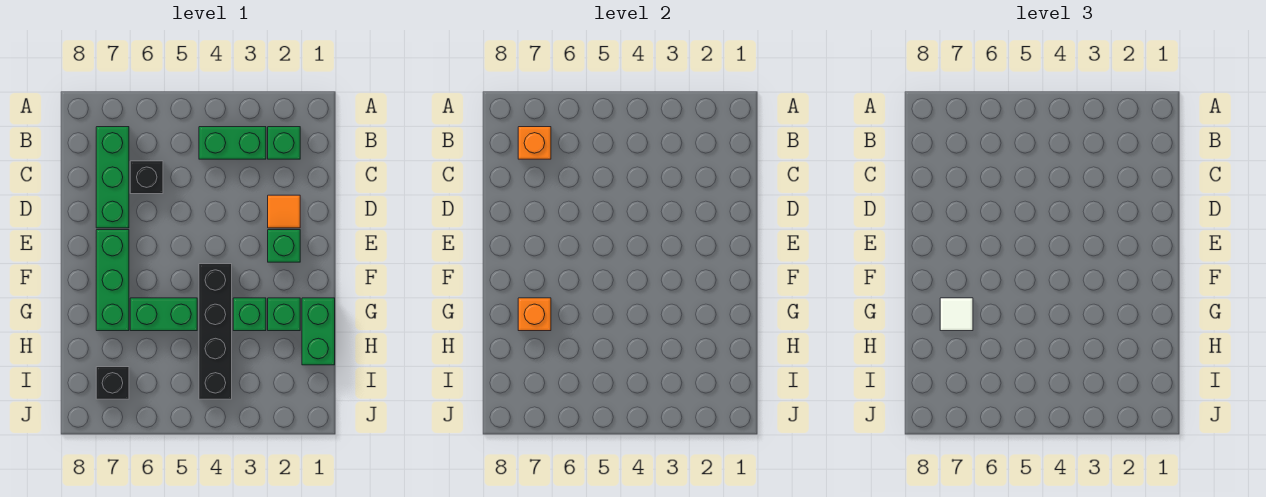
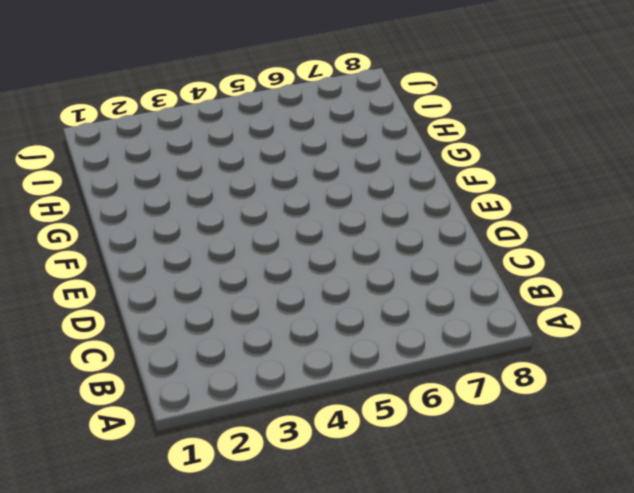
none -> green 1x1 brick [268,127,300,159]
none -> green 1x2 brick [199,127,266,159]
none -> green 1x3 brick [96,127,129,228]

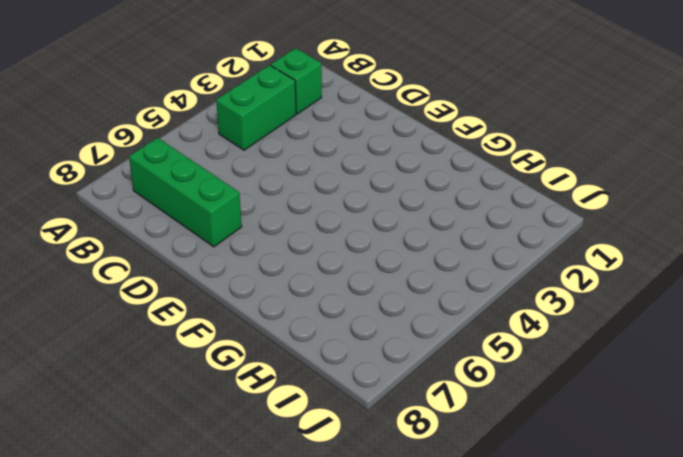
none -> black 1x1 brick [130,161,163,194]
none -> orange 1x1 tile [268,195,300,228]
none -> green 1x1 brick [268,230,300,262]

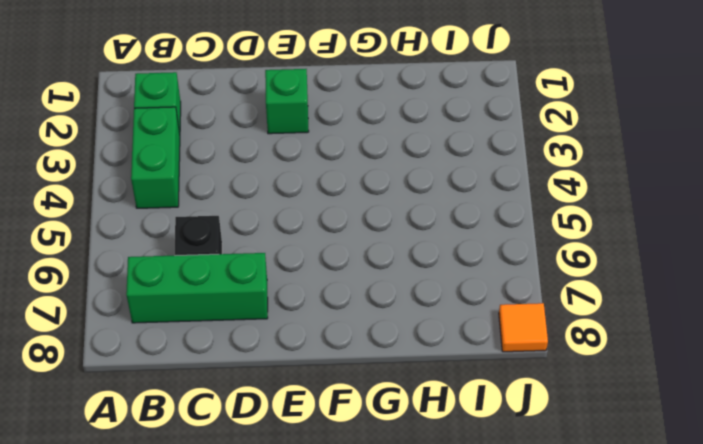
orange 1x1 tile [499,303,548,352] -> orange 1x1 tile moved to [268,195,300,228]
none -> green 1x3 brick [96,230,129,331]
none -> black 1x4 brick [199,264,232,399]
none -> green 1x2 brick [302,298,335,365]

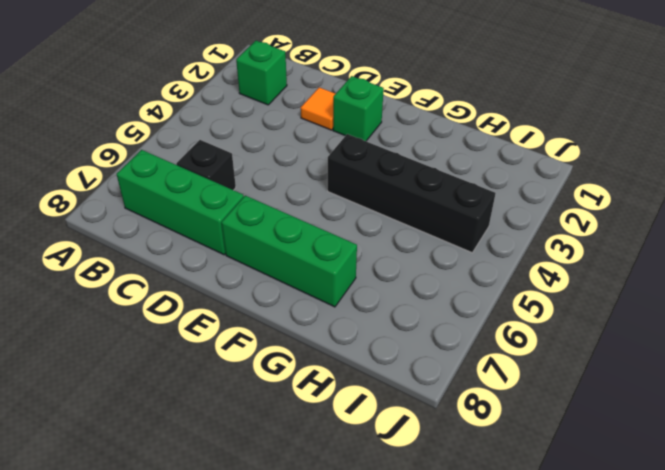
none -> green 1x2 brick [199,127,266,159]
none -> green 1x2 brick [302,298,335,365]
none -> green 1x1 brick [268,298,300,331]

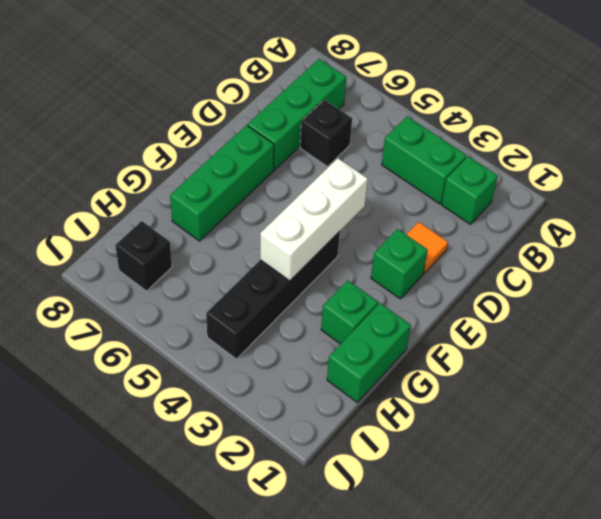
white 1x3 brick [260,158,368,281] -> none
none -> green 1x1 brick [233,298,266,331]
none -> green 1x2 brick [130,298,197,331]
none -> orange 1x1 brick [518,127,551,159]

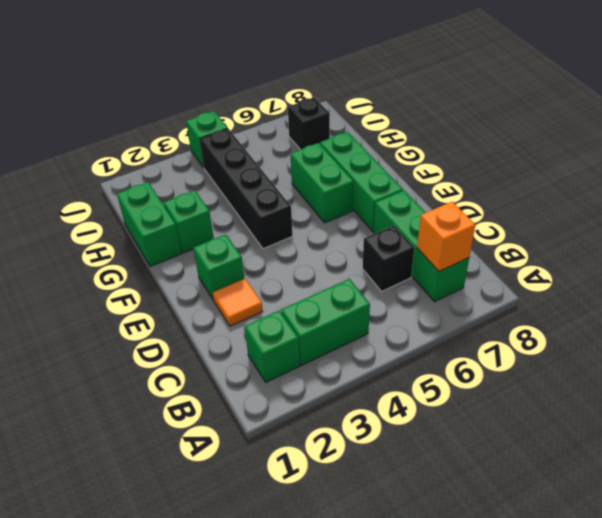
green 1x2 brick [290,143,353,223] -> green 1x2 brick turned to [130,298,197,331]
green 1x1 brick [186,111,228,168] -> green 1x1 brick moved to [233,298,266,331]
none -> orange 1x1 brick [518,298,551,331]
none -> white 1x1 tile [940,298,973,331]

